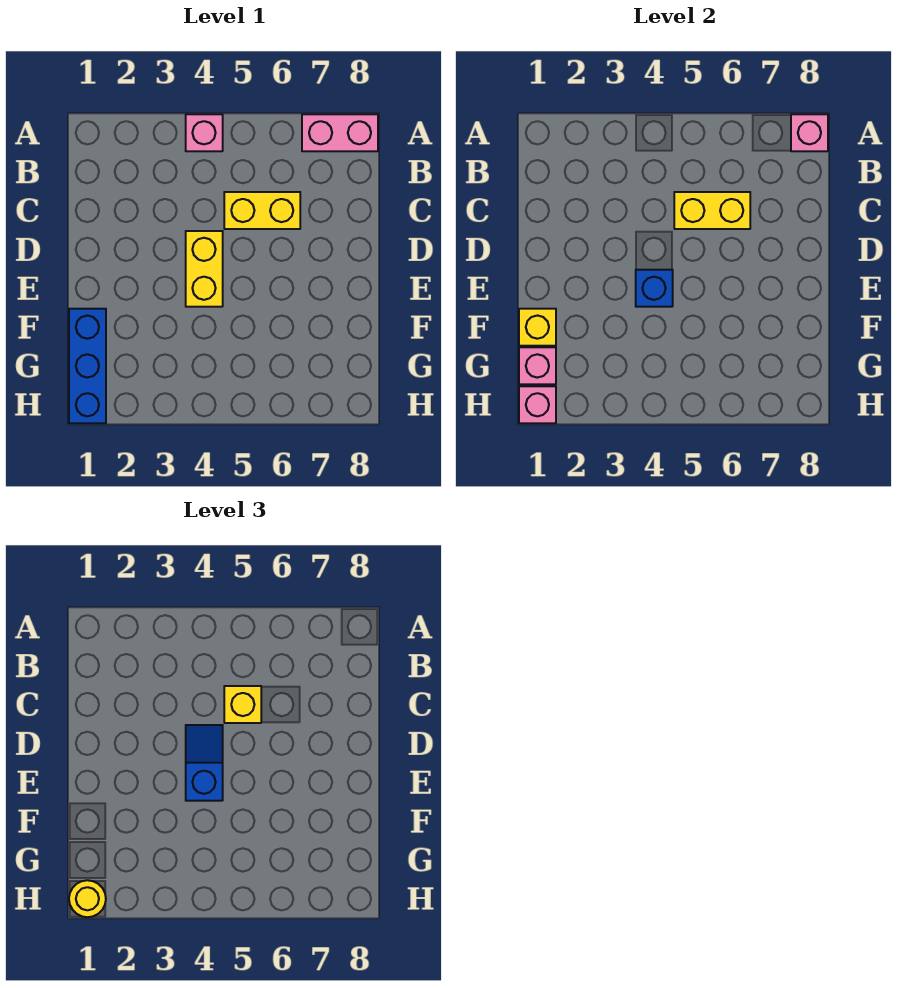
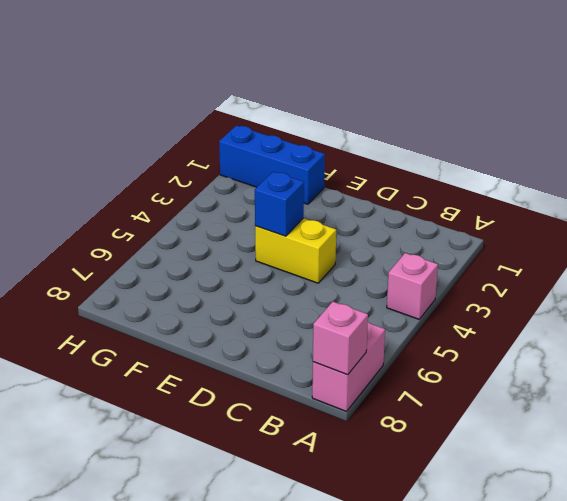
none -> yellow 1x2 brick [224,192,300,229]
none -> yellow 1x2 brick [674,192,750,229]
none -> yellow 1x1 brick [519,309,556,346]

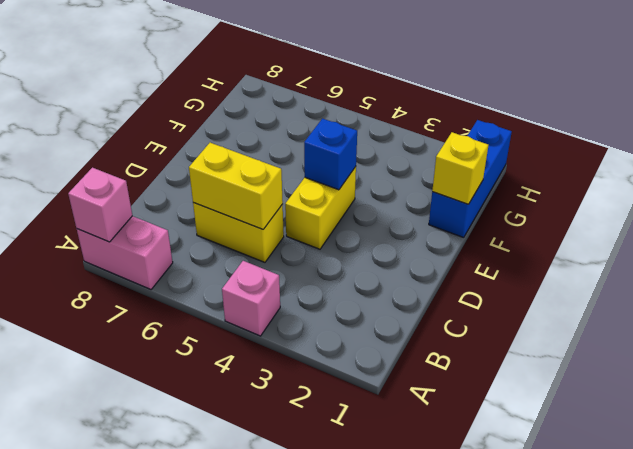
none -> pink 1x1 brick [519,347,556,384]
none -> pink 1x1 brick [519,386,556,423]
none -> yellow 1x1 brick [224,686,261,723]

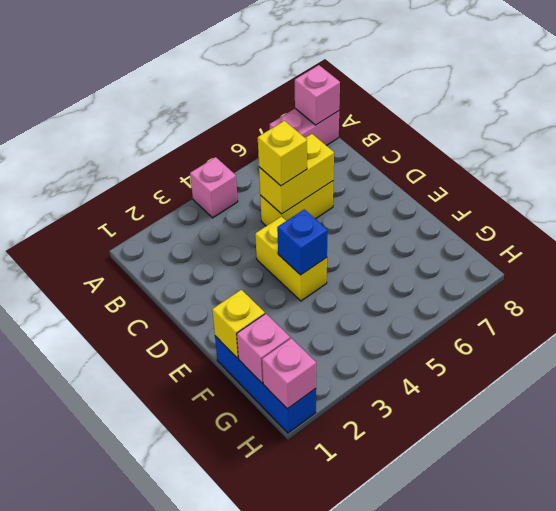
none -> blue 1x2 slope [186,725,223,801]
none -> yellow 1x1 round brick [69,880,106,917]

